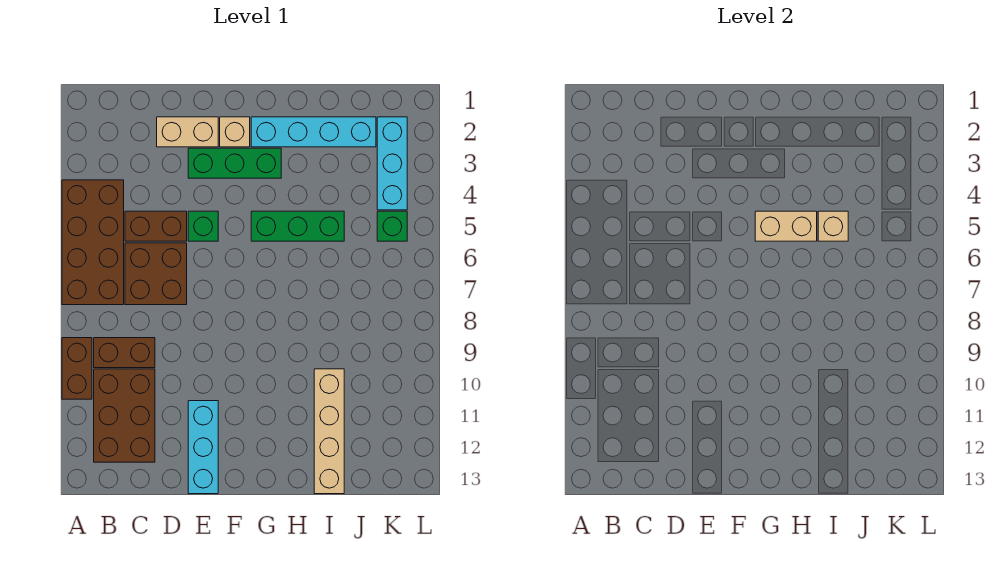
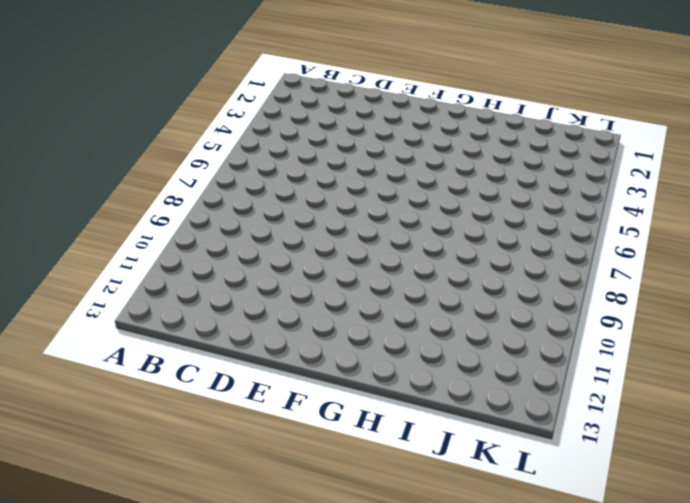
none -> brown 2x4 brick [62,180,124,305]
none -> brown 1x2 brick [62,338,92,399]
none -> brown 1x2 brick [94,338,155,368]

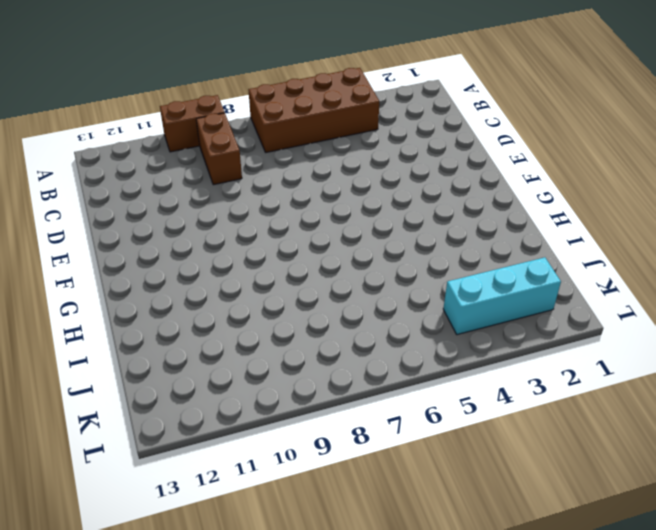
none -> brown 2x3 brick [94,369,155,462]
none -> brown 1x2 brick [125,211,187,241]
none -> brown 2x2 brick [125,243,187,305]

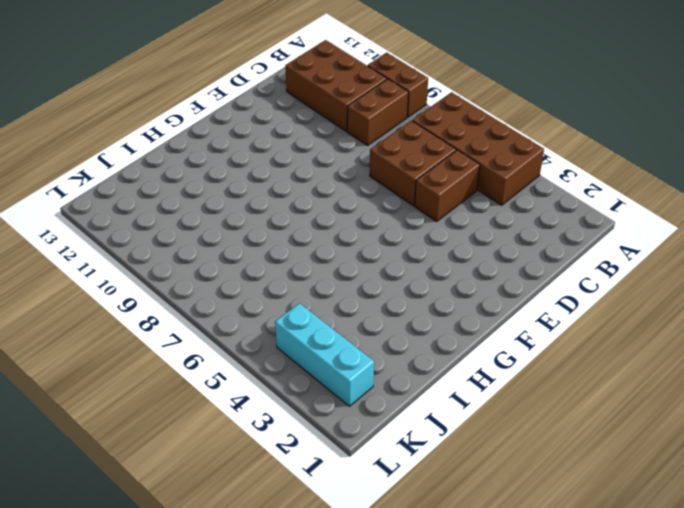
none -> tan 1x2 brick [157,117,218,147]
none -> green 1x3 brick [188,148,281,178]
none -> green 1x1 brick [188,211,218,241]

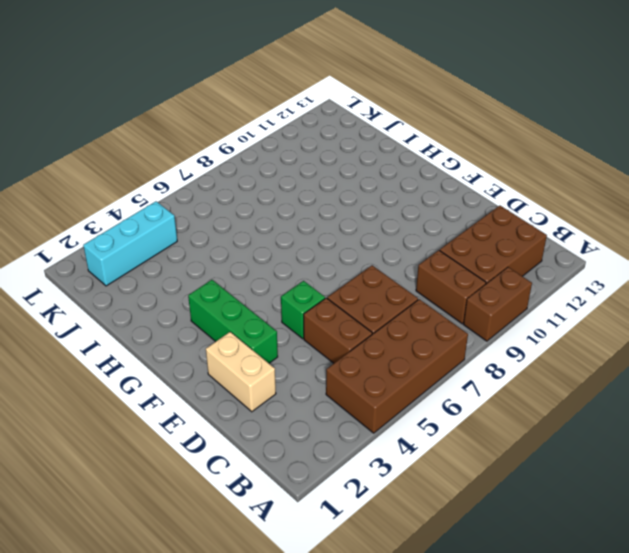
none -> cyan 1x3 brick [188,401,218,494]
none -> tan 1x1 brick [220,117,250,147]
none -> cyan 1x4 brick [251,117,376,147]

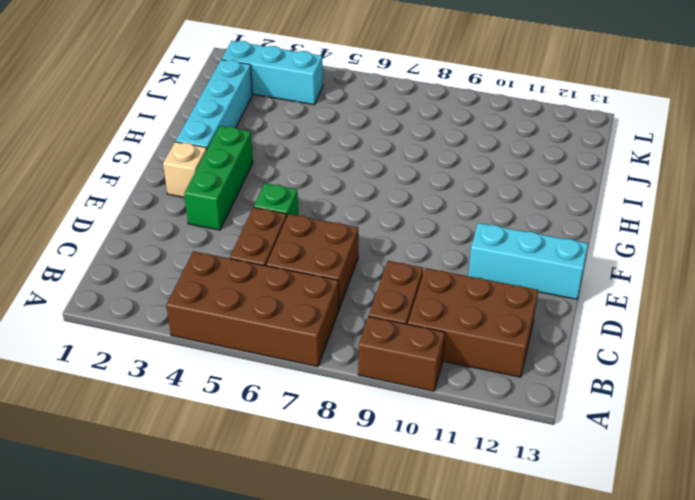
none -> tan 1x2 brick [157,117,218,147]
none -> green 1x3 brick [251,211,344,241]
none -> tan 1x4 brick [314,369,344,494]

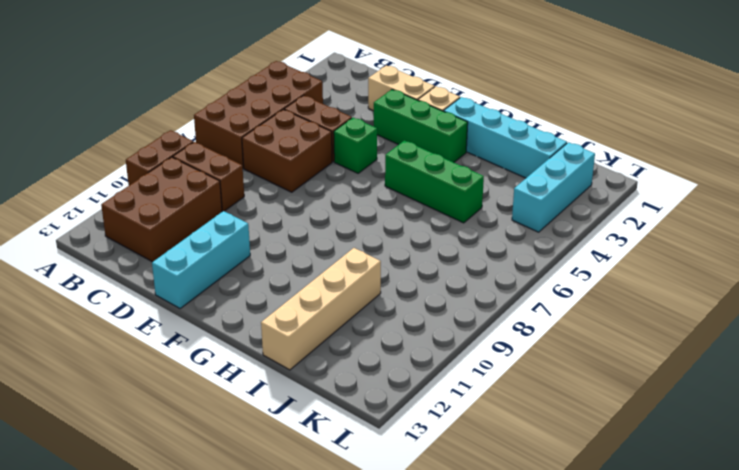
none -> green 1x1 brick [377,211,407,241]
none -> tan 1x2 brick [755,211,817,241]
none -> tan 1x1 brick [818,211,848,241]

